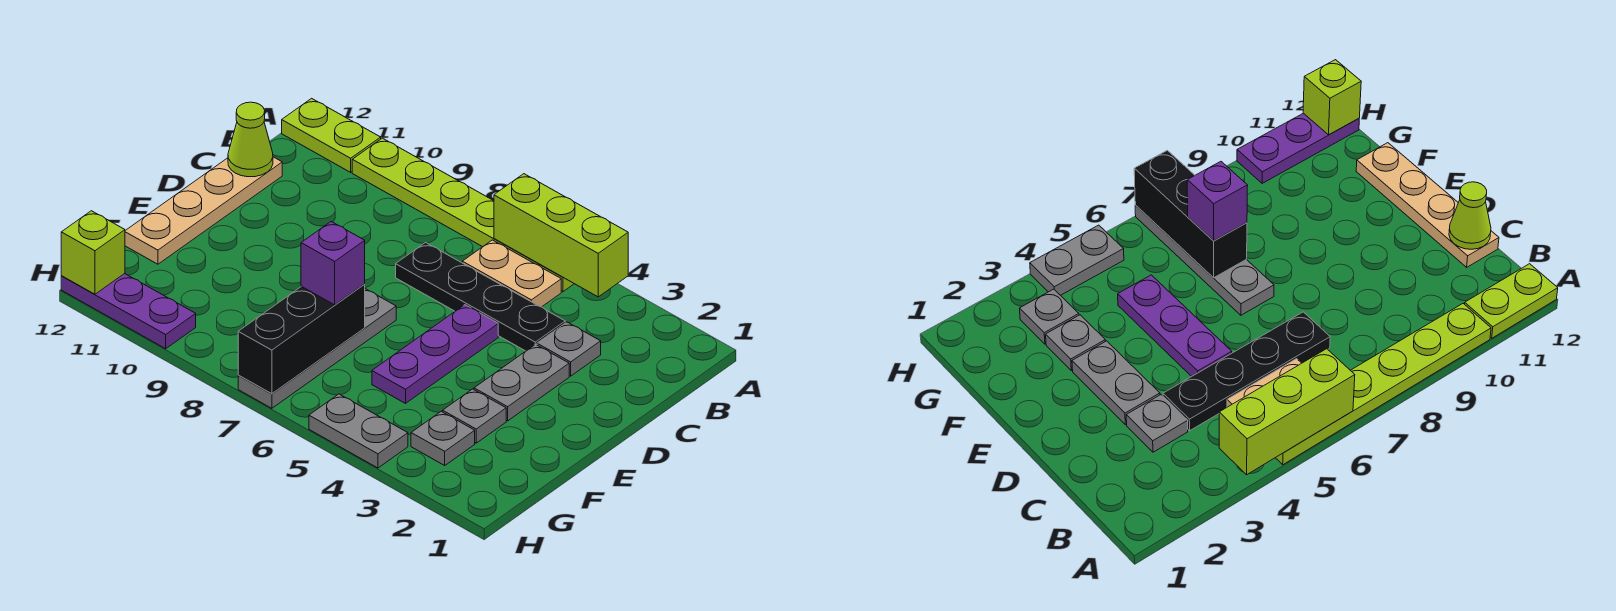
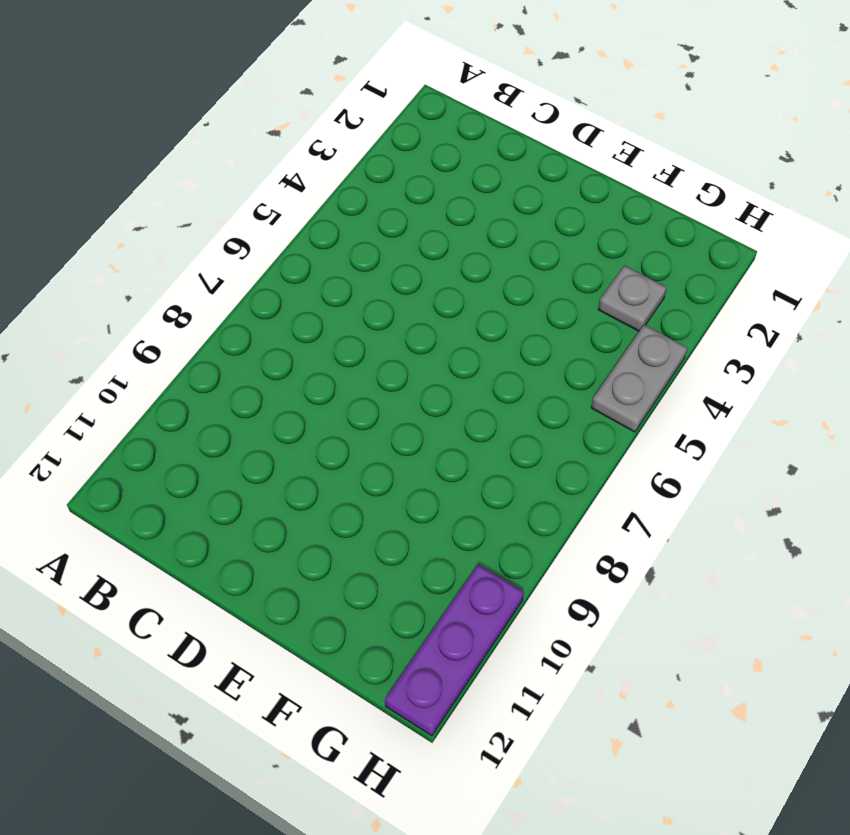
none -> lime 1x6 plate [352,138,574,292]
none -> lime 1x2 plate [282,98,381,172]
none -> tan 1x2 plate [462,240,561,307]

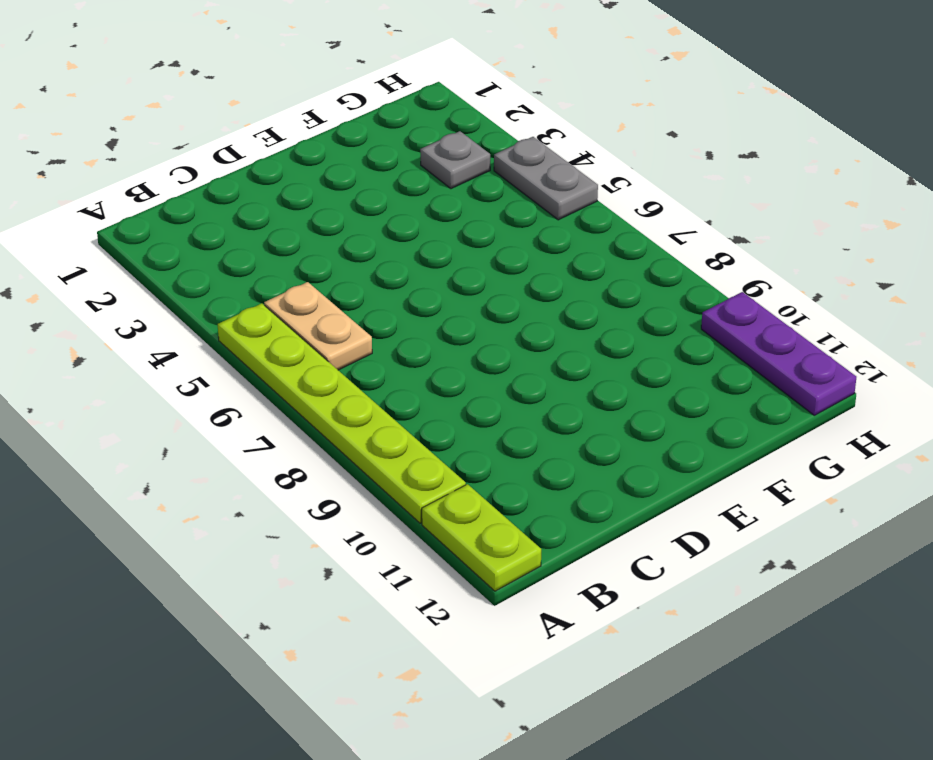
none -> grey 1x1 plate [537,322,601,376]
none -> black 1x4 plate [396,243,565,351]
none -> tan 1x4 plate [125,157,282,264]

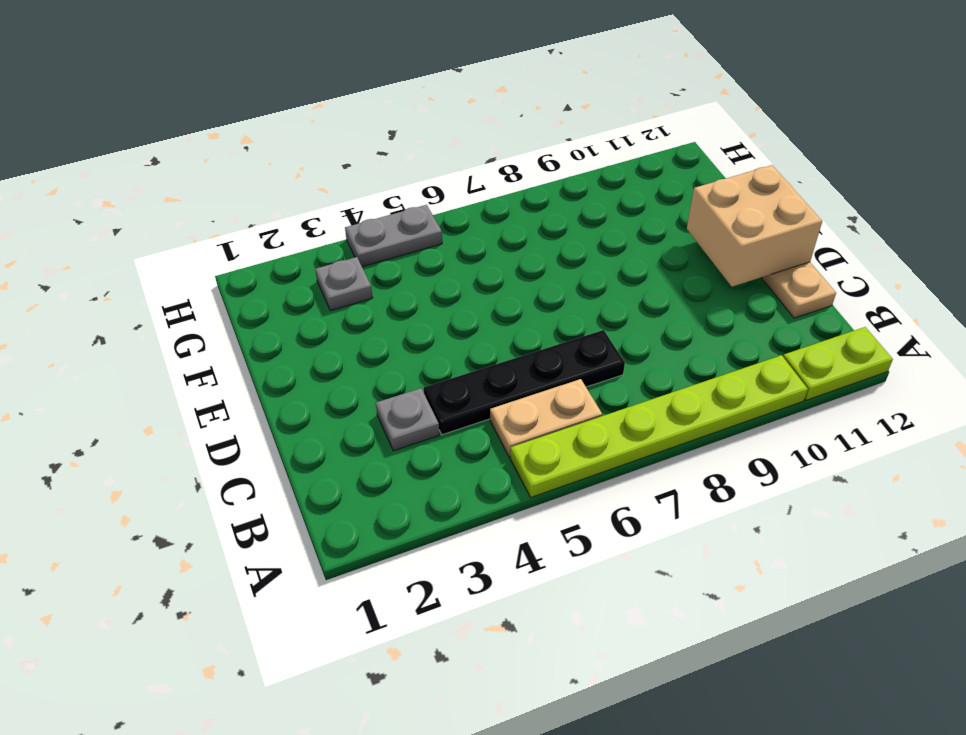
tan 2x2 brick [687,165,822,287] -> none
none -> grey 1x2 plate [474,344,569,421]
none -> purple 1x3 plate [372,305,498,403]
none -> grey 1x4 plate [238,289,396,408]

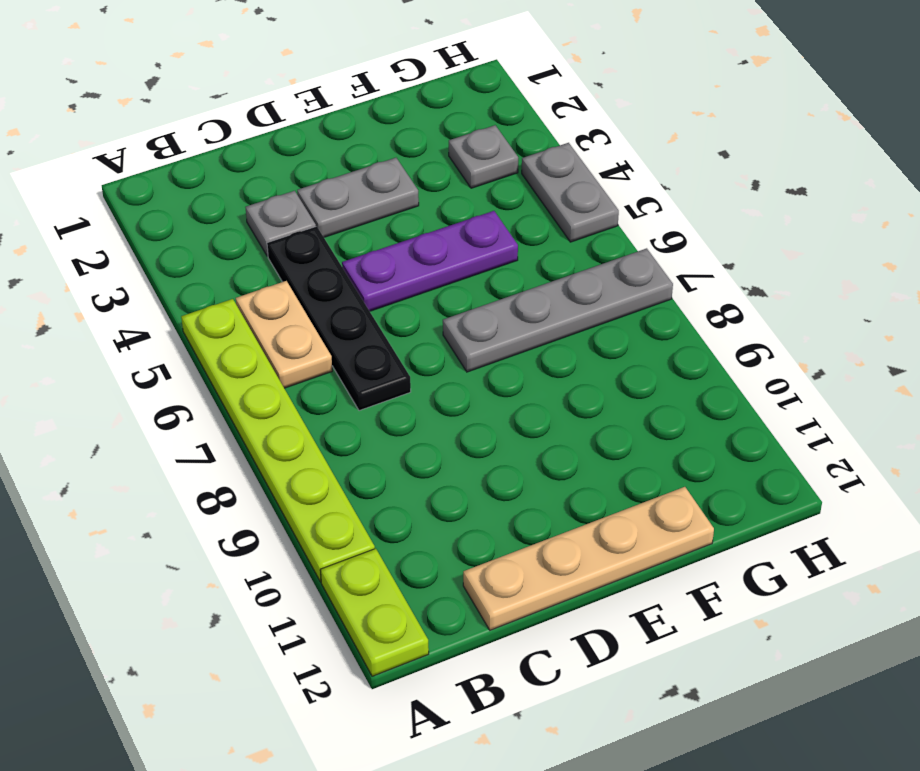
none -> grey 1x1 plate [443,389,506,443]
none -> purple 1x3 plate [61,274,196,349]
none -> lime 1x3 brick [494,174,628,297]

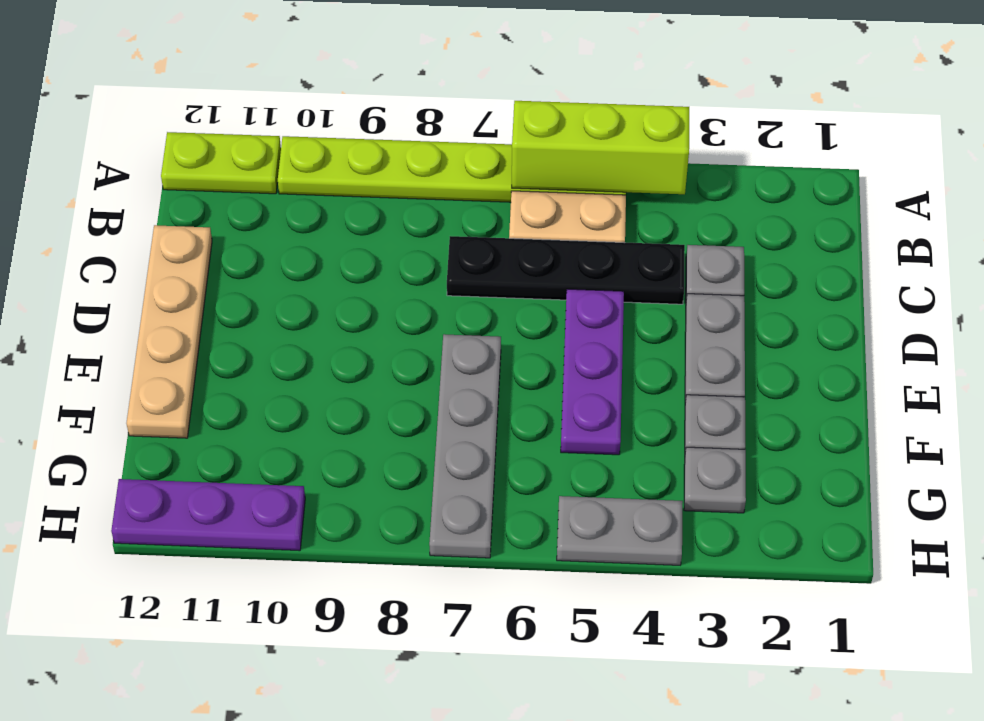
none -> lime 1x1 cone [228,102,273,177]
none -> black 1x3 brick [238,285,365,394]
none -> lime 1x1 brick [61,211,125,294]

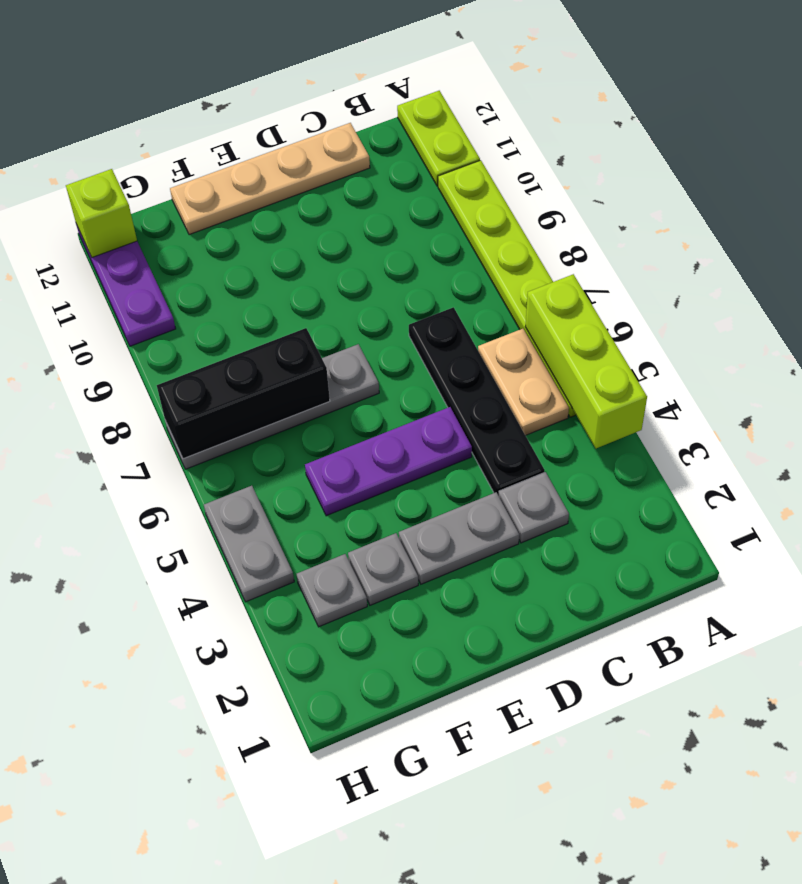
none -> lime 1x1 cone [228,102,273,177]
none -> purple 1x1 brick [301,222,365,305]

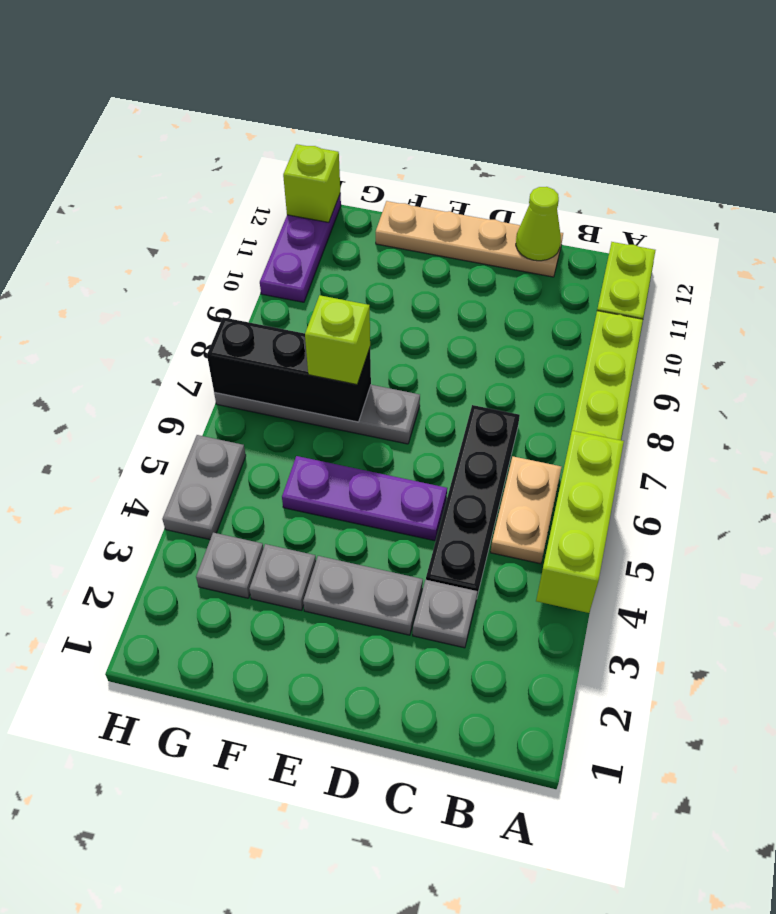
lime 1x1 brick [305,295,370,384] -> purple 1x1 brick [301,222,365,305]

